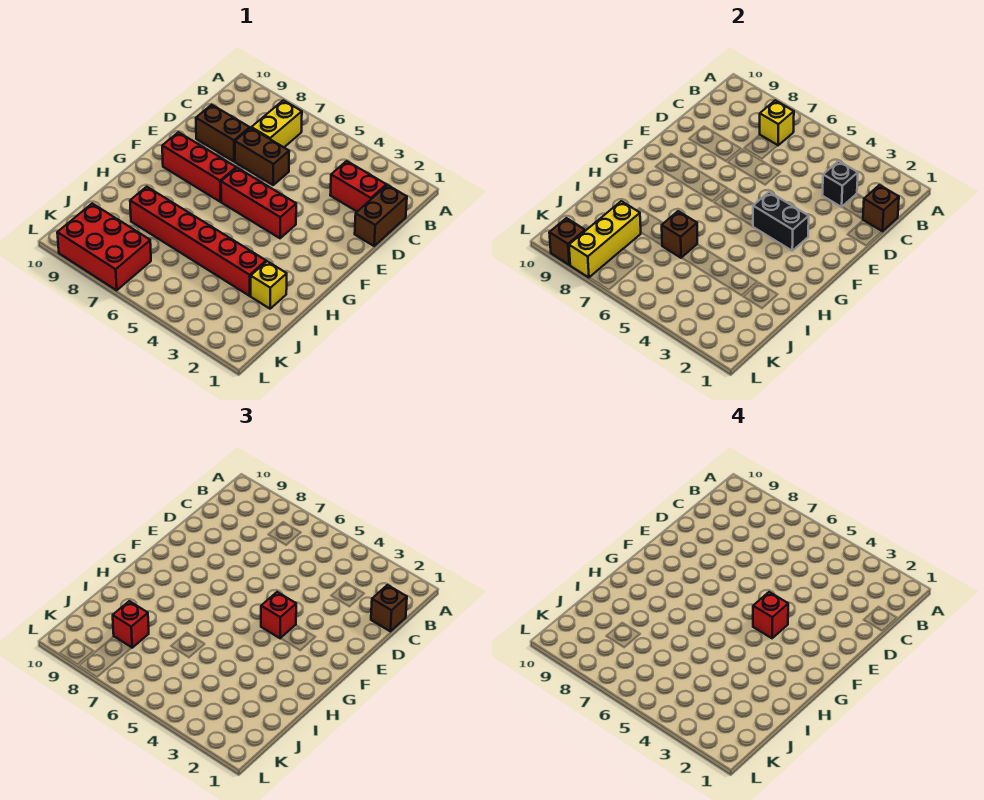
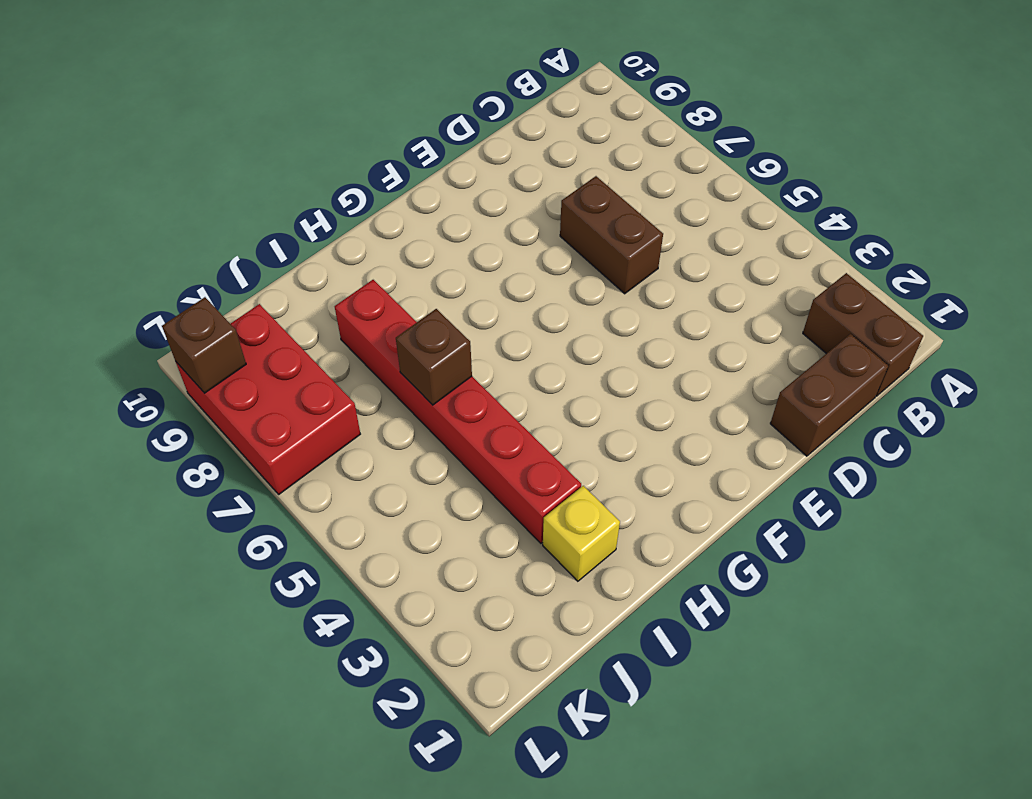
brown 1x2 brick [803,273,923,396] -> brown 1x2 brick moved to [196,105,250,161]
none -> yellow 1x2 brick [251,100,302,147]
none -> red 1x2 brick [330,161,386,212]
none -> red 1x3 brick [221,168,296,238]

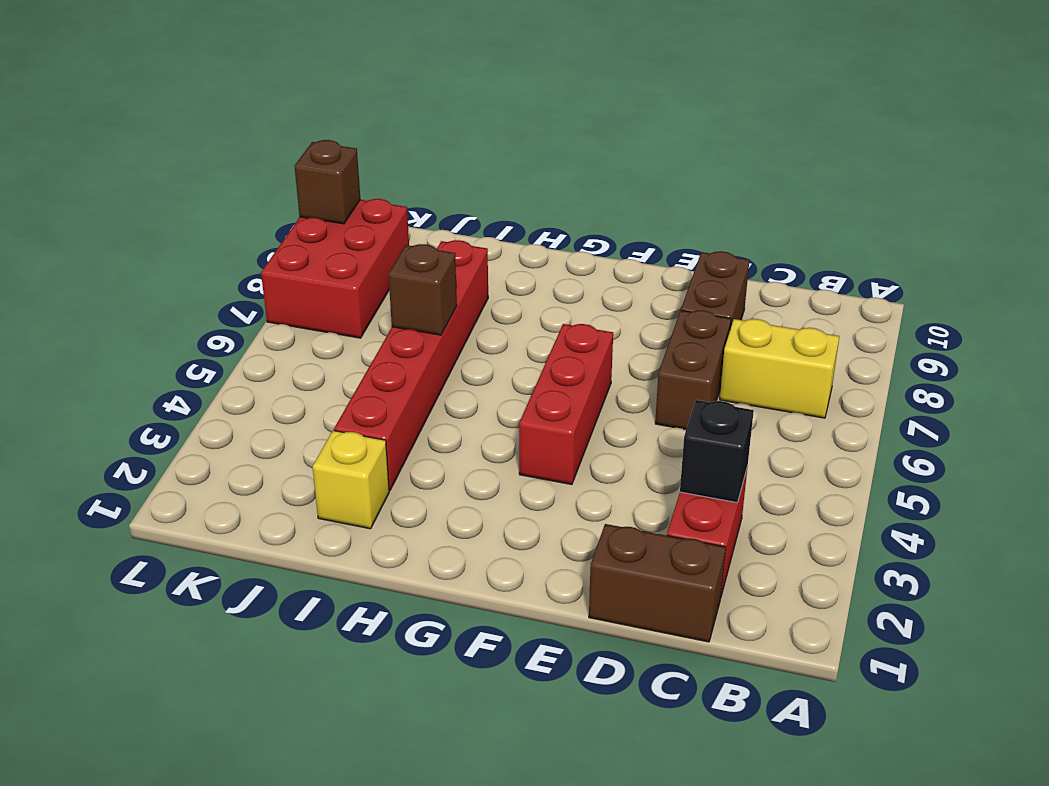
none -> red 1x3 brick [162,132,236,202]
none -> yellow 1x1 brick [760,100,794,145]
none -> brown 1x1 brick [863,185,899,231]

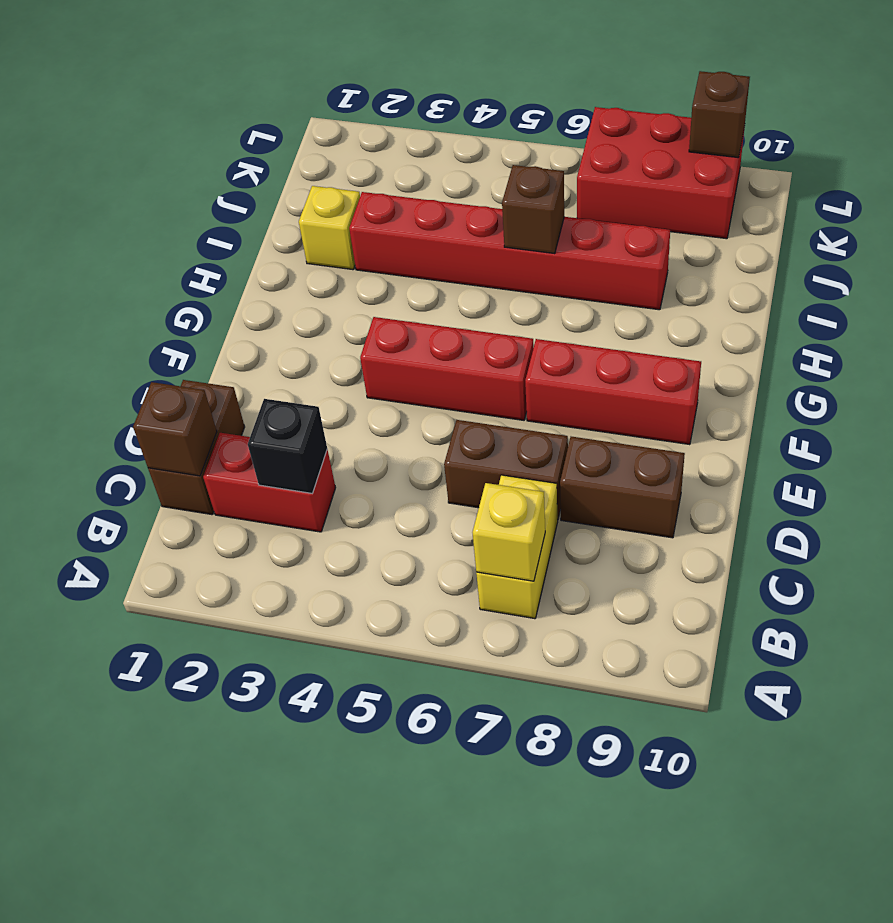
none -> black 1x2 brick [753,192,809,251]
none -> yellow 1x3 brick [569,201,641,278]
none -> brown 1x1 brick [371,585,407,631]

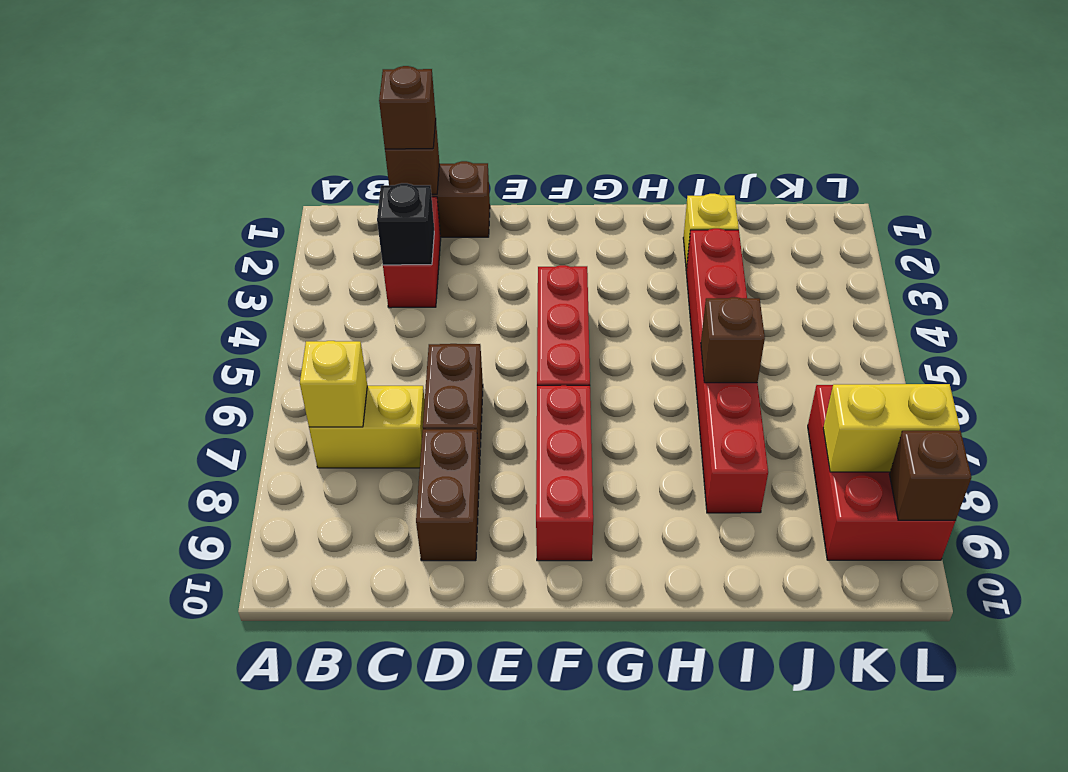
yellow 1x2 brick [823,384,960,472] -> yellow 1x3 brick [569,201,641,278]
none -> black 1x2 brick [753,192,809,251]
none -> red 1x1 brick [261,592,296,638]
none -> red 1x1 brick [113,601,149,648]

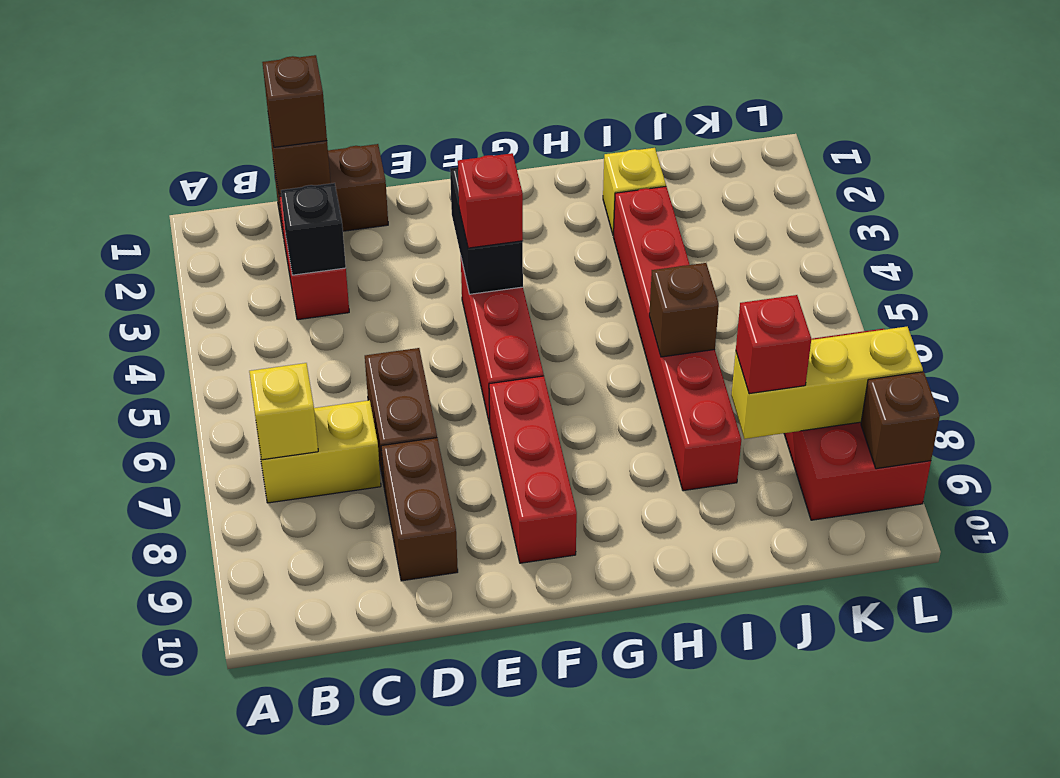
none -> red 1x1 brick [753,592,788,638]

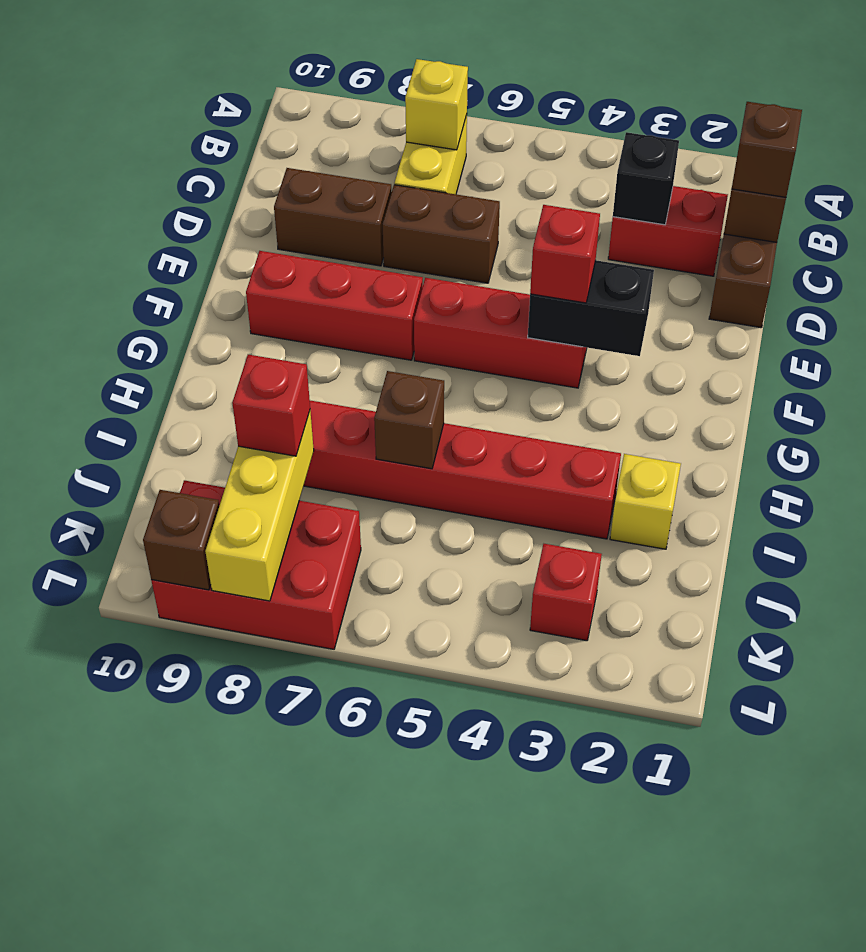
red 1x1 brick [530,544,602,641] -> red 1x1 brick moved to [753,592,788,638]

